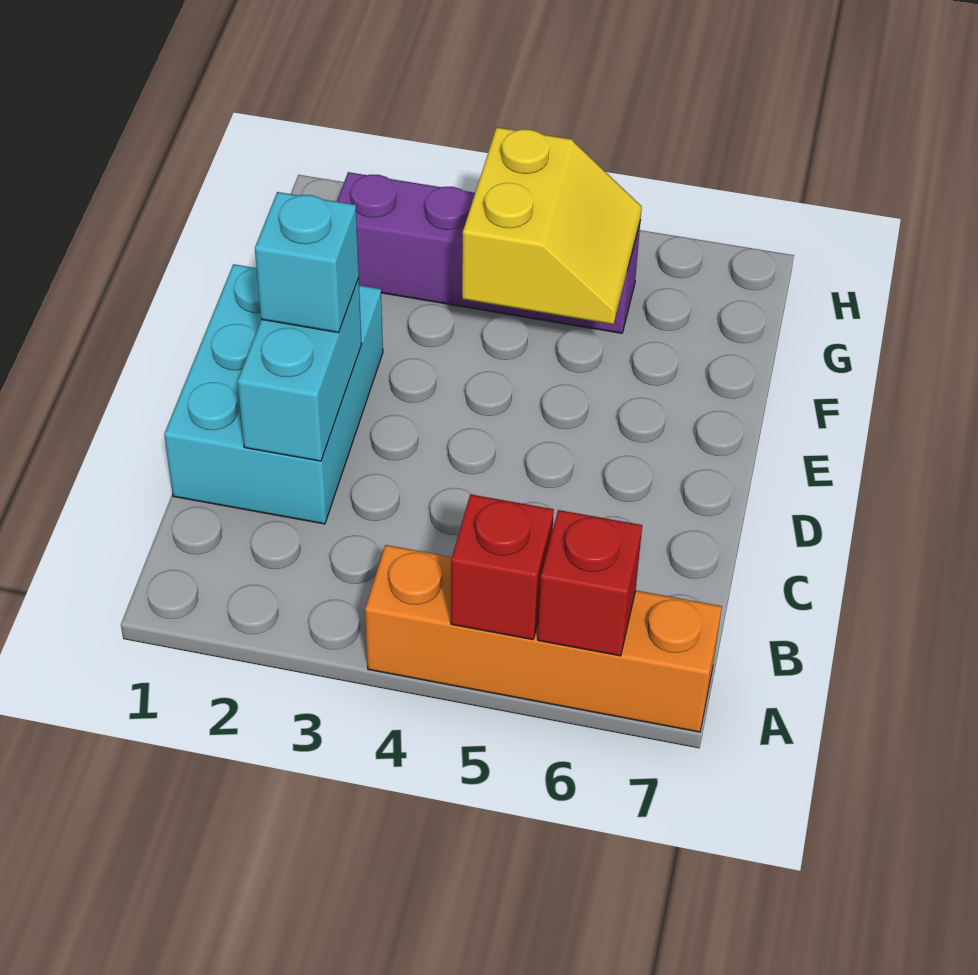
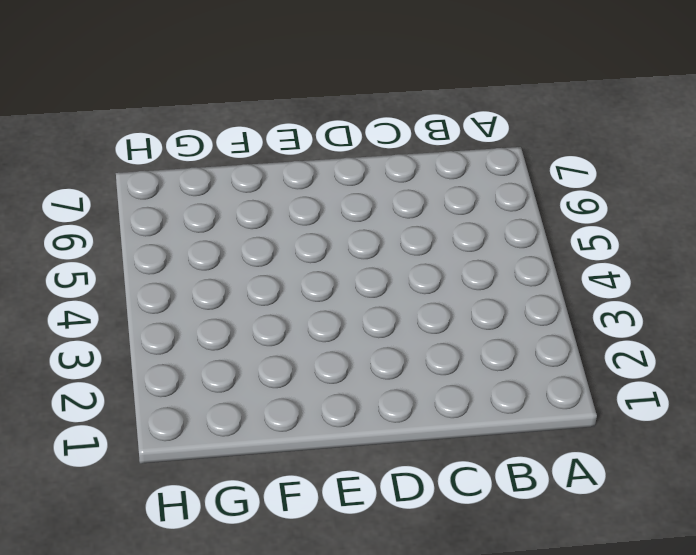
none -> orange 1x4 brick [365,545,722,732]
none -> cyan 2x3 brick [164,264,383,524]

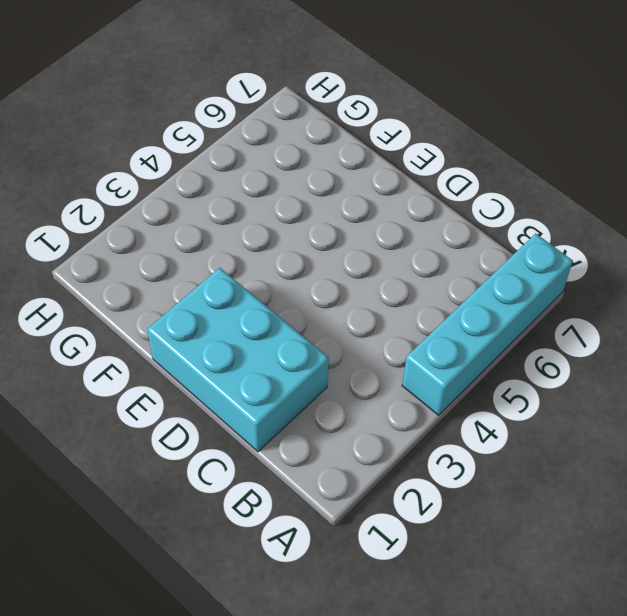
cyan 1x4 brick [402,233,573,415] -> orange 1x4 brick [365,545,722,732]
none -> purple 1x4 brick [337,172,641,333]
none -> red 1x1 brick [451,494,554,640]

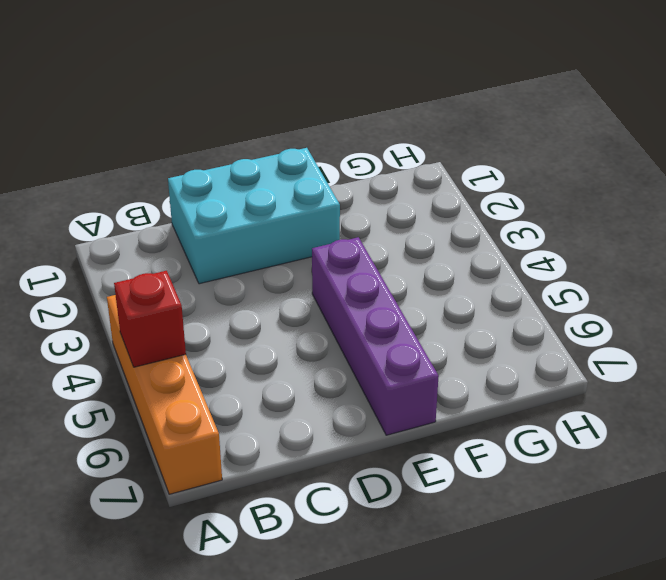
purple 1x4 brick [312,237,439,435] -> purple 1x4 brick moved to [337,172,641,333]
none -> red 1x1 brick [538,510,642,656]
none -> cyan 1x2 brick [237,278,362,461]

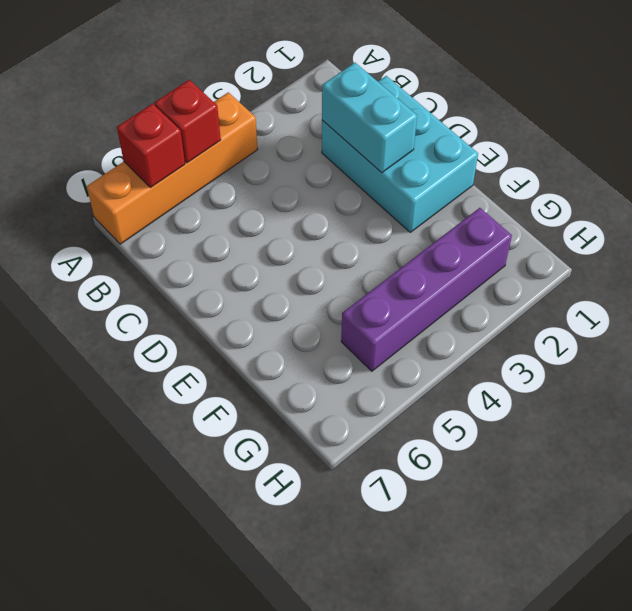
none -> yellow 2x2 slope [462,127,642,324]
none -> cyan 1x1 brick [255,192,359,333]

